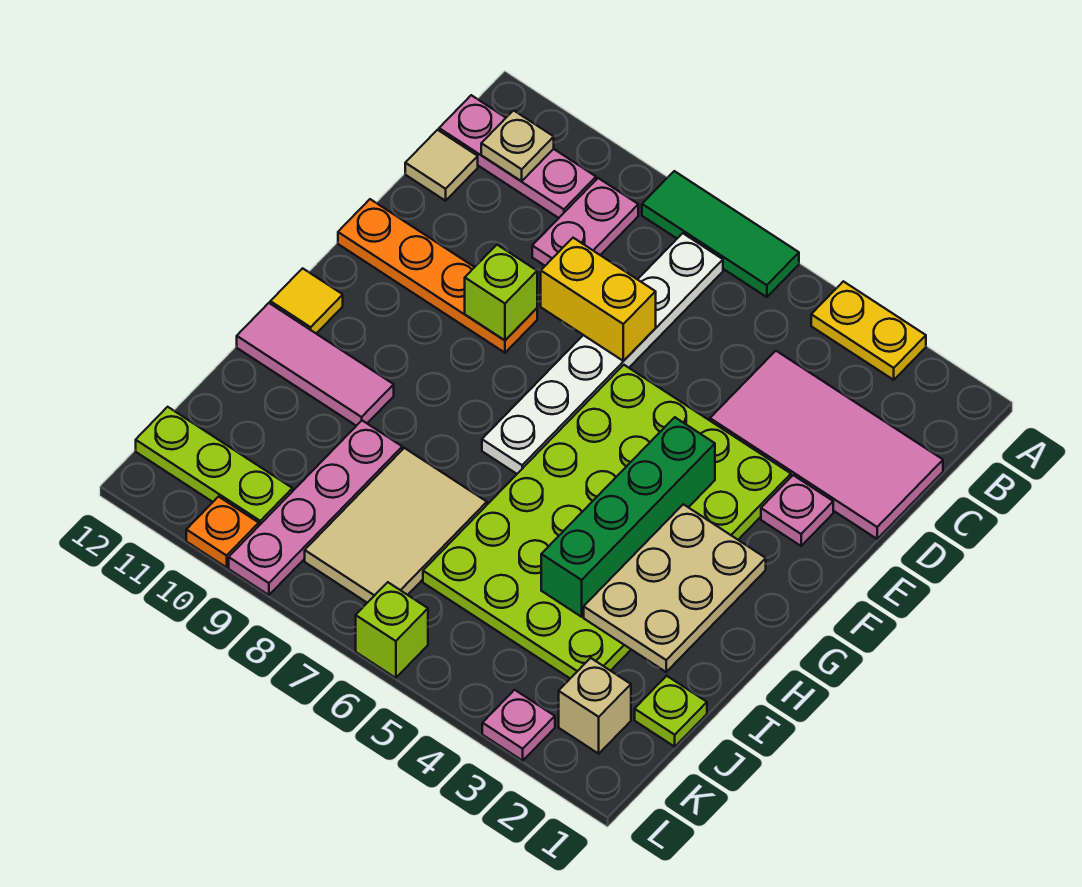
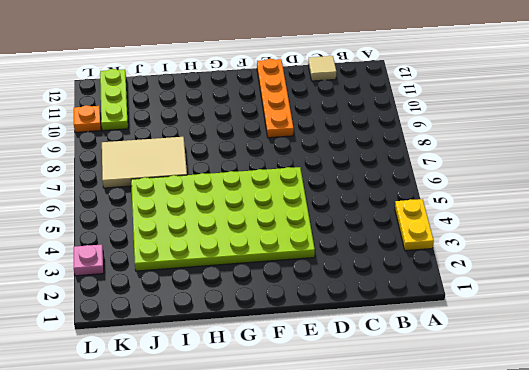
none -> green 1x3 tile [642,171,799,297]
none -> white 1x6 plate [482,233,723,474]
none -> pink 1x2 plate [532,178,638,266]

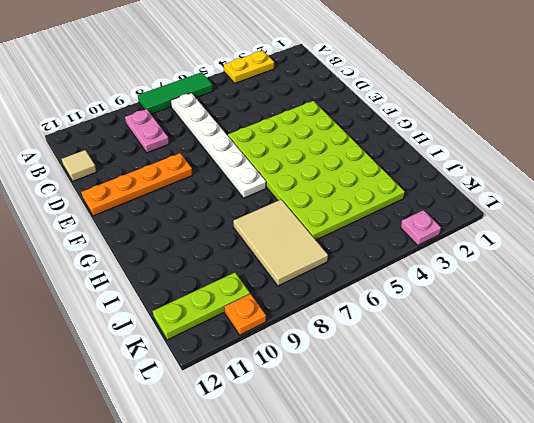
none -> pink 1x3 plate [439,95,596,218]
none -> pink 2x4 tile [710,351,943,539]
none -> pink 1x1 plate [761,475,833,546]

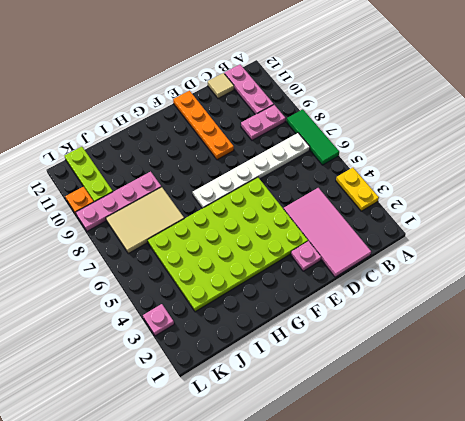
none -> yellow 1x1 tile [270,268,343,333]
none -> pink 1x3 tile [237,303,394,426]
none -> lime 1x1 plate [635,676,707,747]

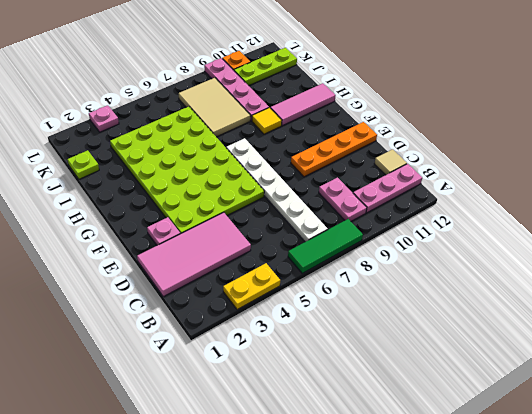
yellow 1x1 tile [252,108,282,134] -> yellow 1x1 tile moved to [270,268,343,333]
none -> tan 1x1 brick [559,658,631,754]
none -> lime 1x1 brick [356,582,428,678]
none -> tan 1x1 plate [481,110,554,181]

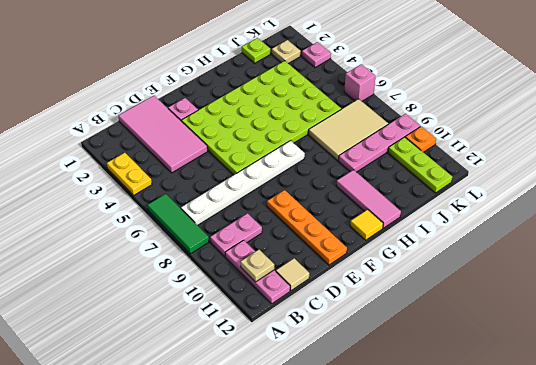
tan 1x1 plate [272,40,301,64] -> tan 1x1 brick [559,658,631,754]
pink 1x1 brick [344,64,375,101] -> lime 1x1 brick [356,582,428,678]
none -> yellow 1x2 brick [541,238,656,361]
none -> lime 1x1 brick [465,245,537,340]
none -> green 1x4 brick [541,417,715,617]

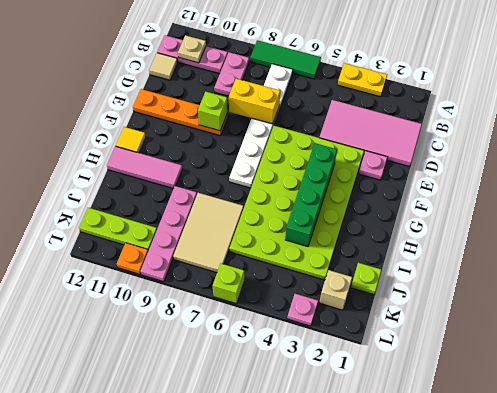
none -> tan 2x3 plate [584,504,766,672]

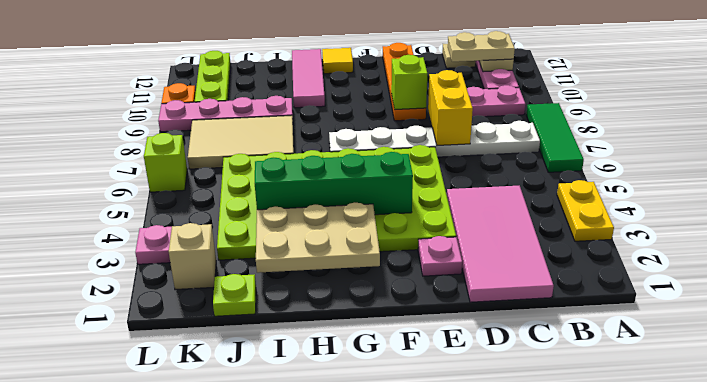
tan 1x2 plate [448,31,515,62] -> none

